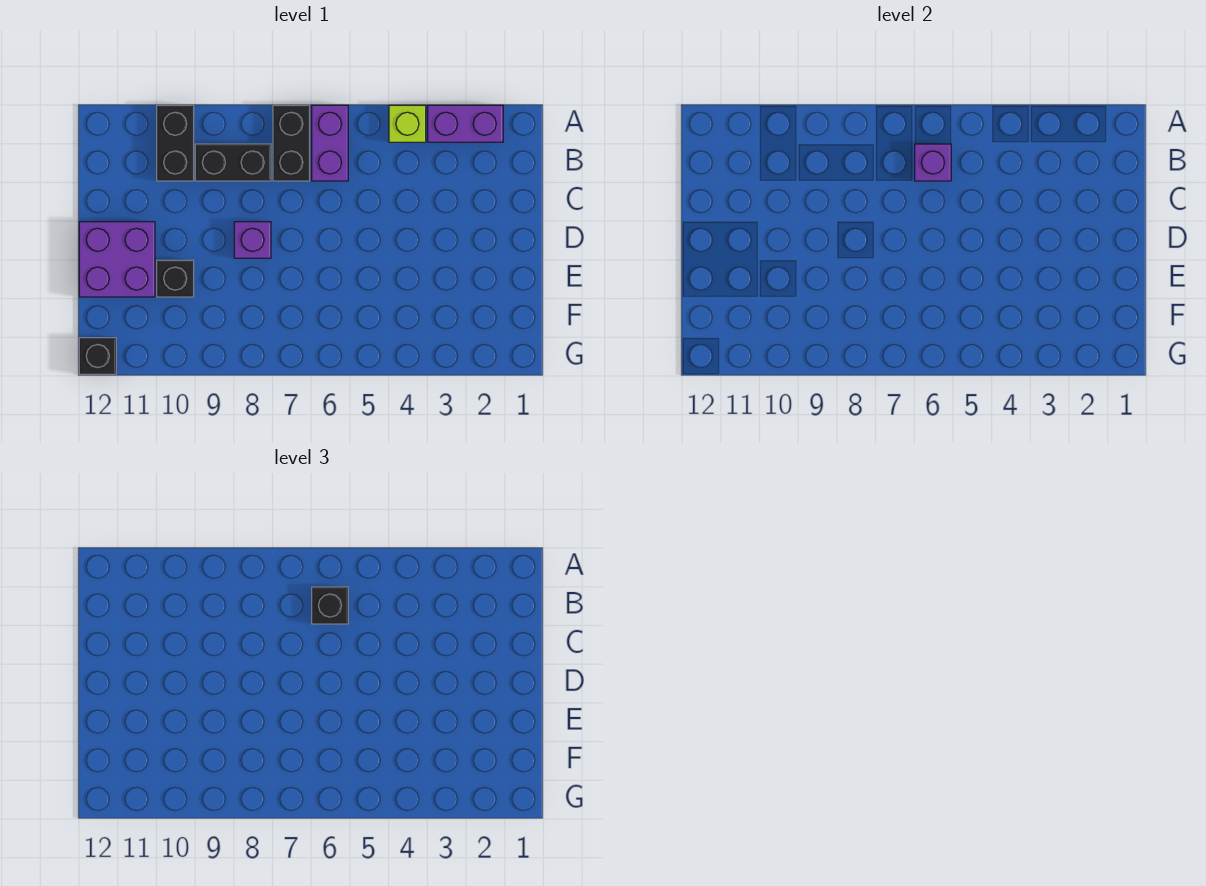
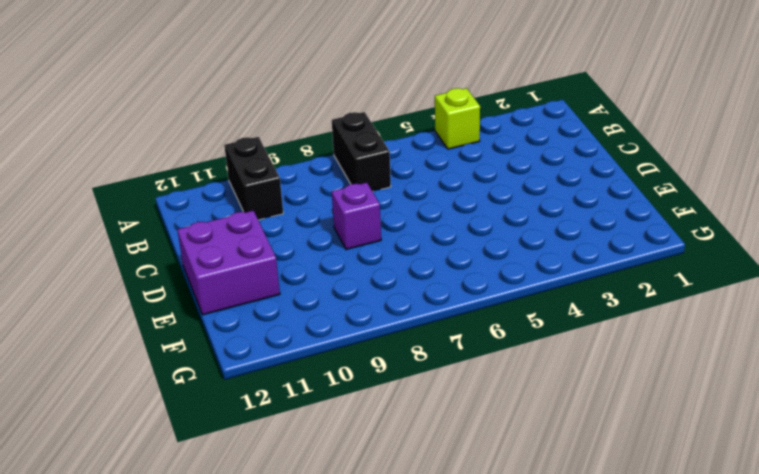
none -> purple 1x2 brick [428,105,503,142]
none -> purple 1x2 brick [312,105,348,181]
none -> black 1x2 brick [195,144,271,181]

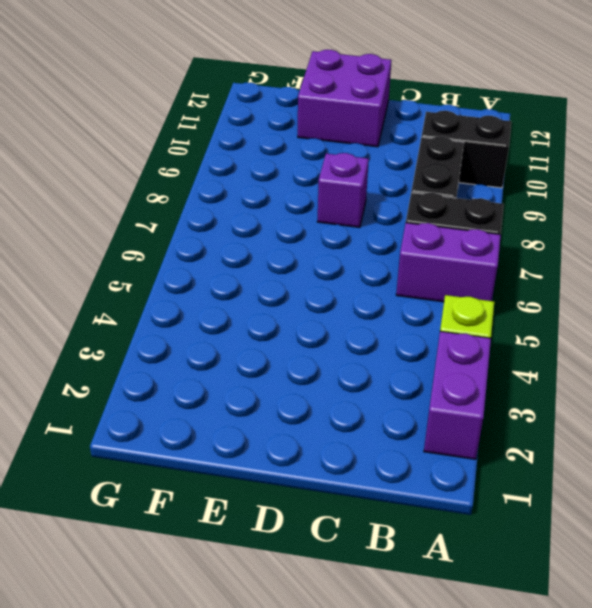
none -> black 1x1 brick [157,260,194,297]
none -> black 1x1 brick [79,338,116,374]
none -> purple 1x1 brick [915,144,951,181]

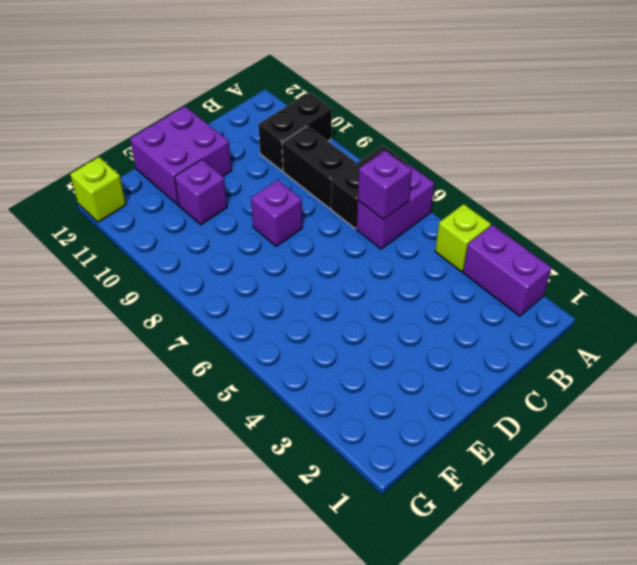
purple 1x1 brick [175,159,227,225] -> black 1x1 brick [157,260,194,297]
lime 1x1 brick [70,157,126,222] -> black 1x1 brick [79,338,116,374]
none -> black 1x1 brick [312,587,348,624]

